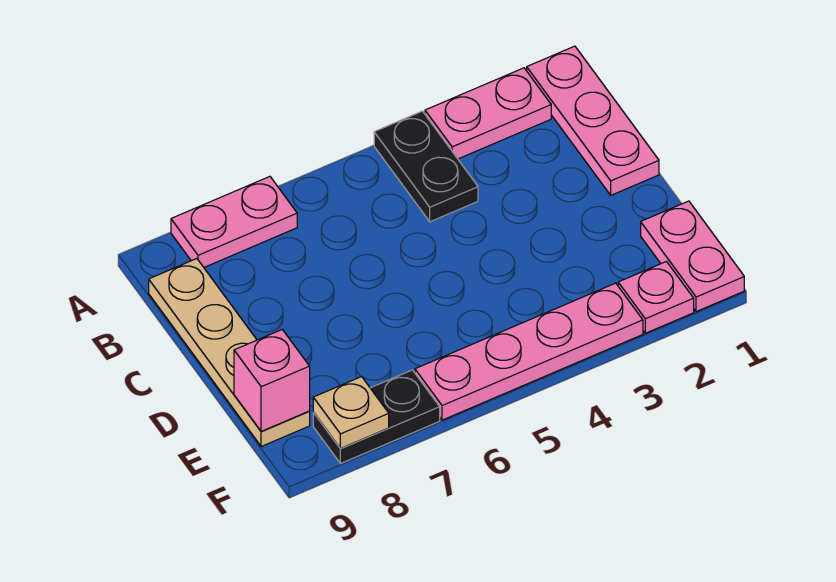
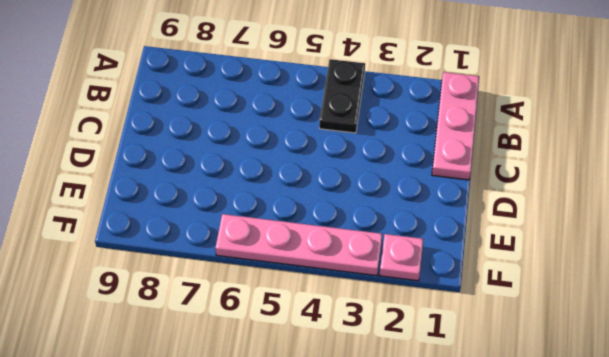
none -> pink 1x2 plate [425,68,551,159]
none -> pink 1x2 plate [171,177,297,267]

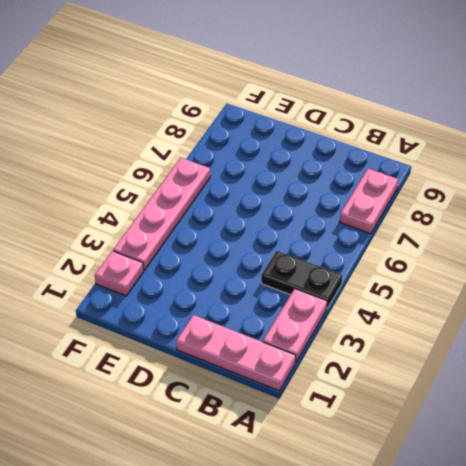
none -> tan 1x4 plate [149,259,310,447]
none -> pink 1x2 plate [641,201,744,312]

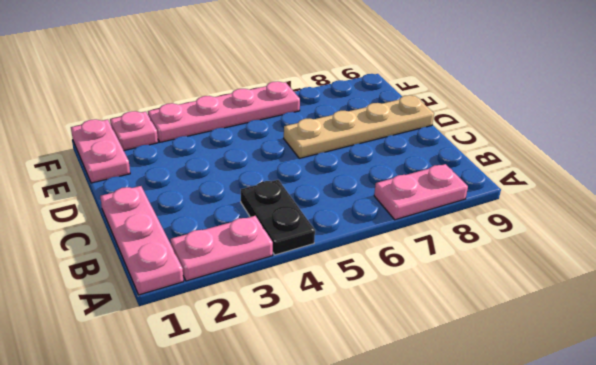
tan 1x4 plate [284,95,434,158] -> tan 1x4 plate turned to [149,259,310,447]
none -> black 1x2 plate [313,370,440,464]
none -> pink 1x1 brick [234,330,310,431]

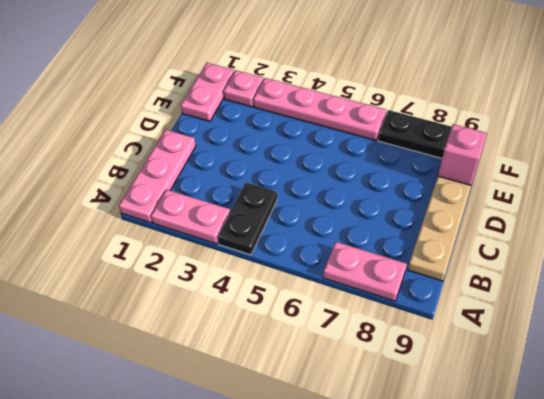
none -> tan 1x1 plate [313,377,389,448]

